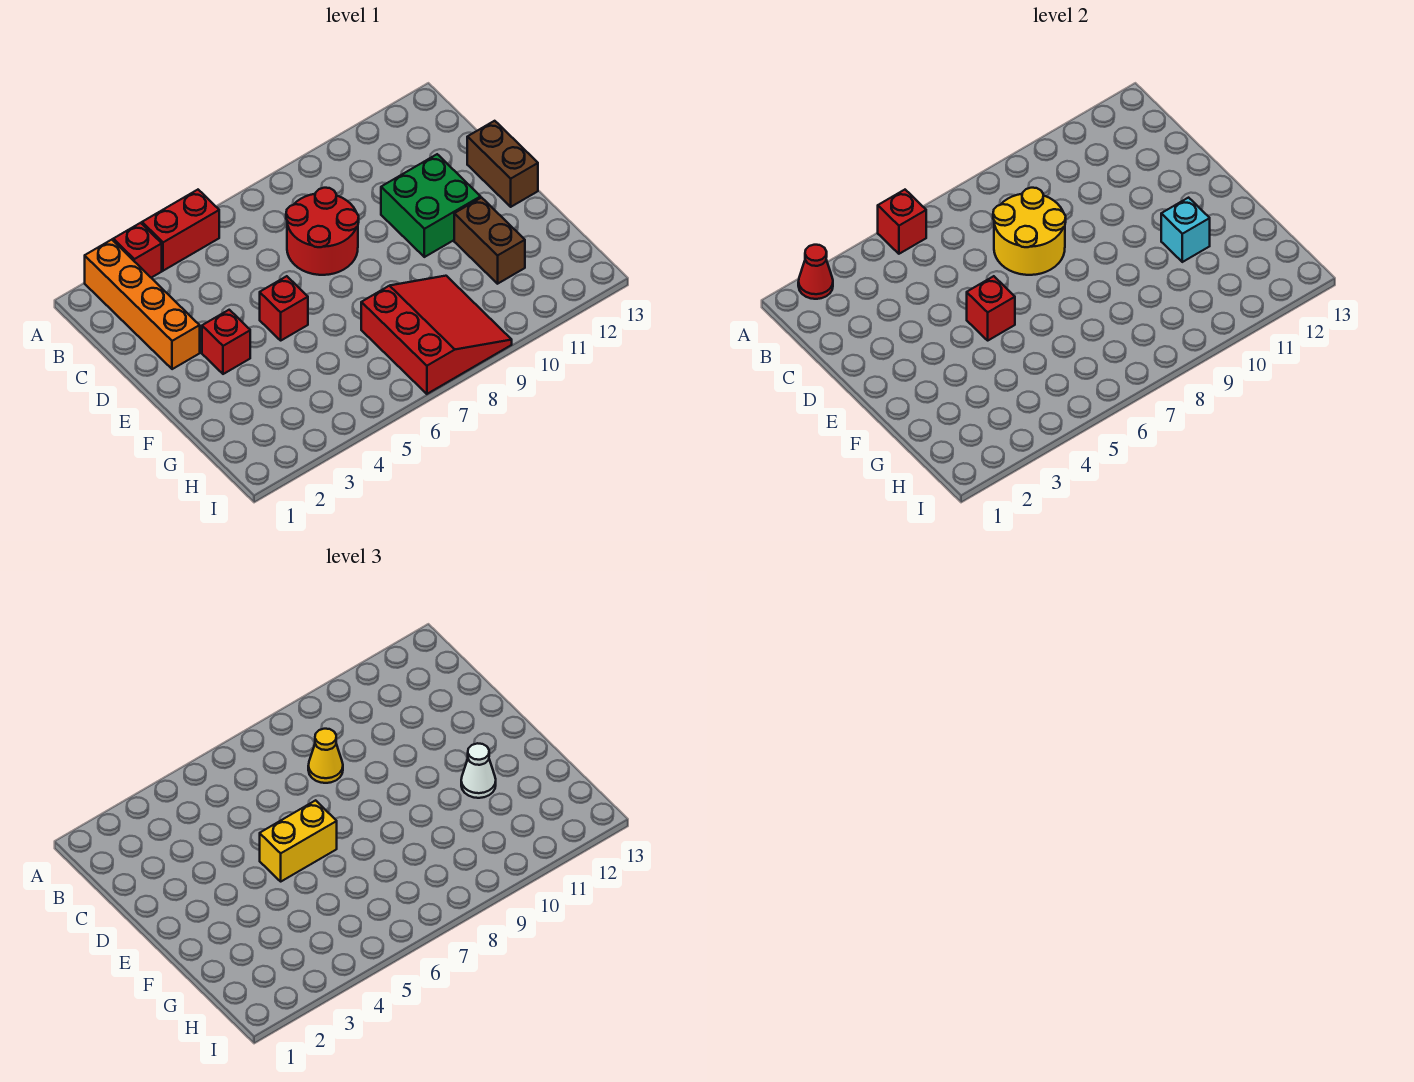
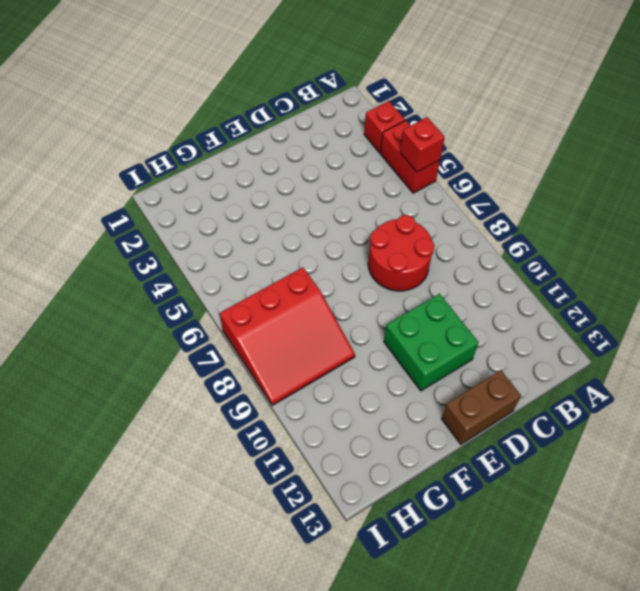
none -> orange 1x4 brick [85,240,200,369]
none -> red 1x1 brick [202,310,250,374]
none -> red 1x1 brick [260,276,308,340]

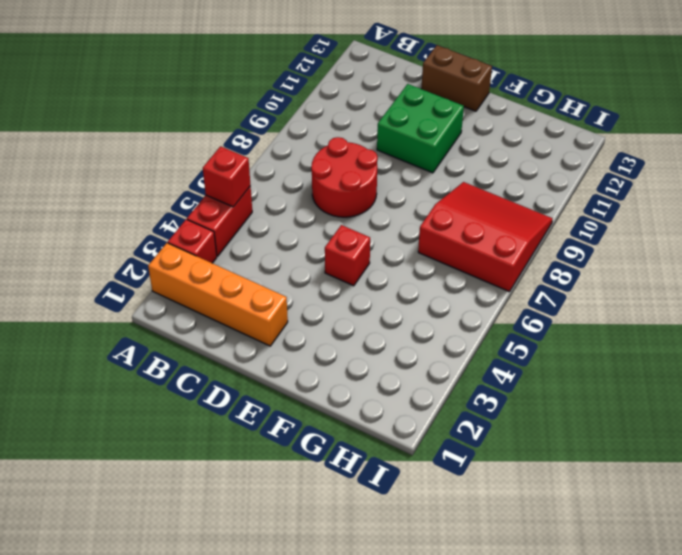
none -> red 1x1 brick [202,310,250,374]
none -> brown 1x2 brick [454,198,525,284]
none -> red 1x1 cone [798,245,833,299]

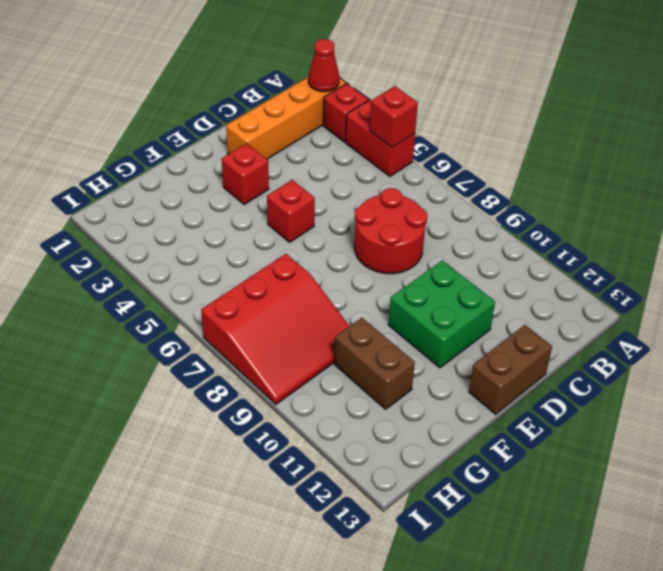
brown 1x2 brick [334,318,415,409] -> brown 1x2 brick turned to [454,198,525,284]
none -> yellow 2x2 round brick [993,188,1066,275]
none -> red 1x1 brick [967,276,1015,340]
none -> cyan 1x1 brick [1161,198,1210,262]

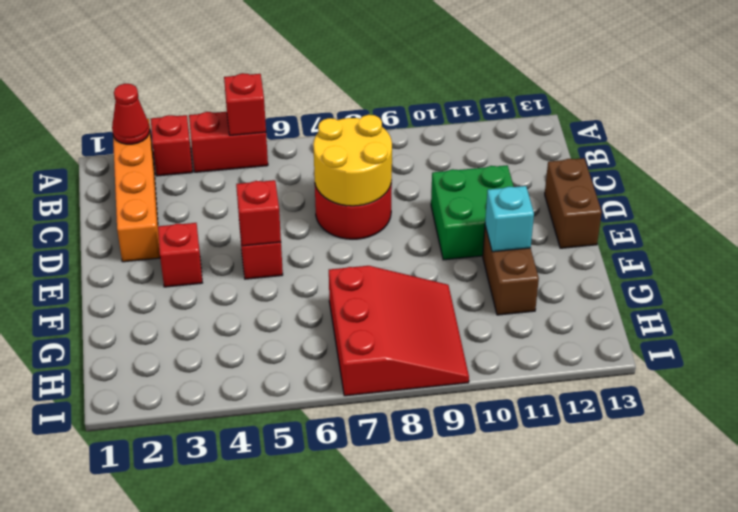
none -> yellow 1x1 cone [308,729,343,783]
none -> yellow 1x2 brick [260,800,337,881]
none -> white 1x1 cone [461,743,496,798]

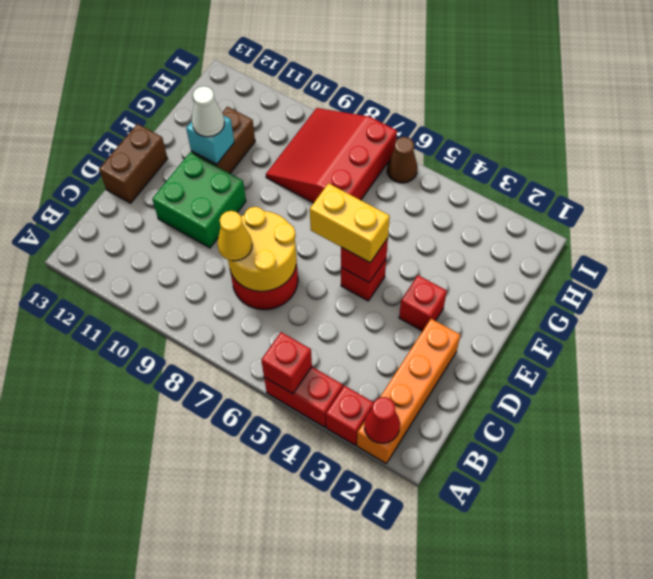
brown 1x1 cone [387,137,417,183] -> none

